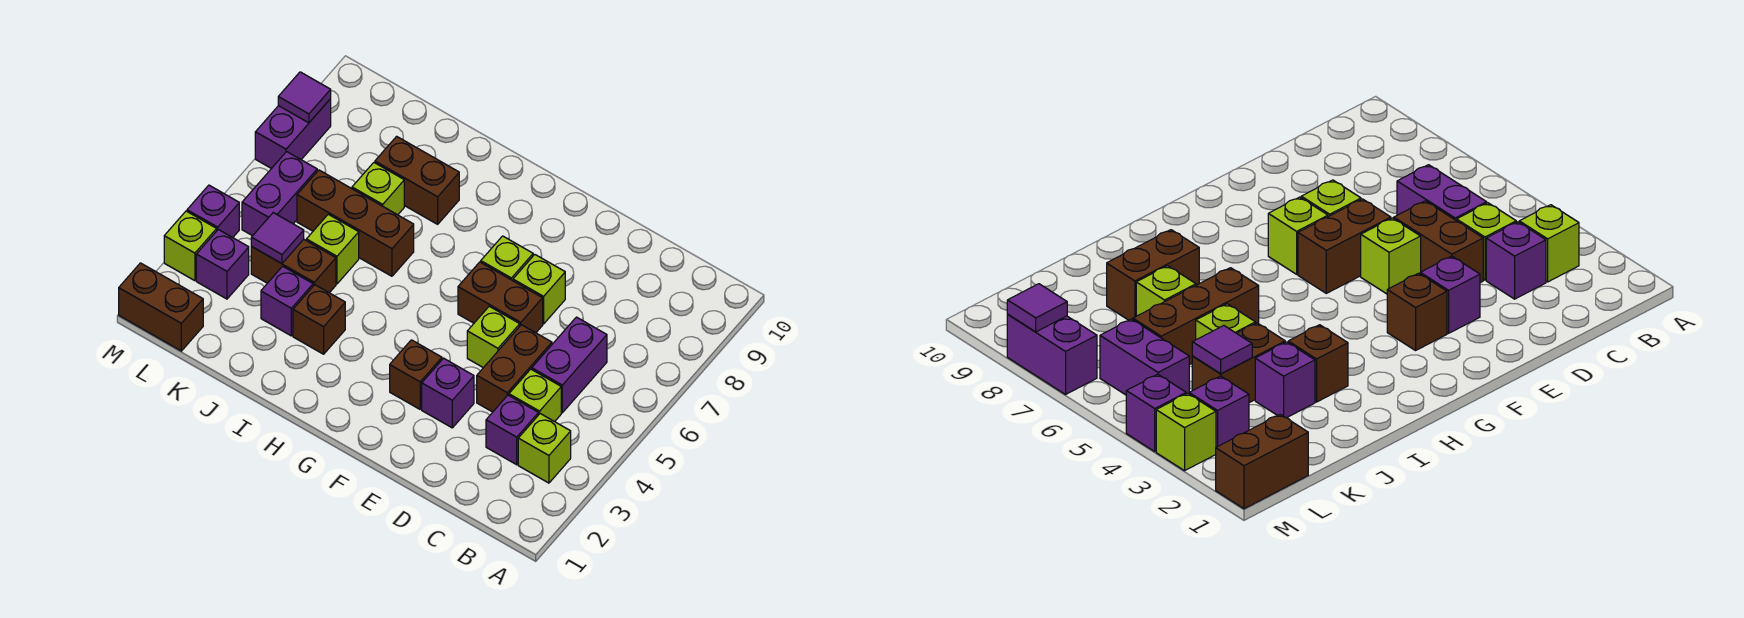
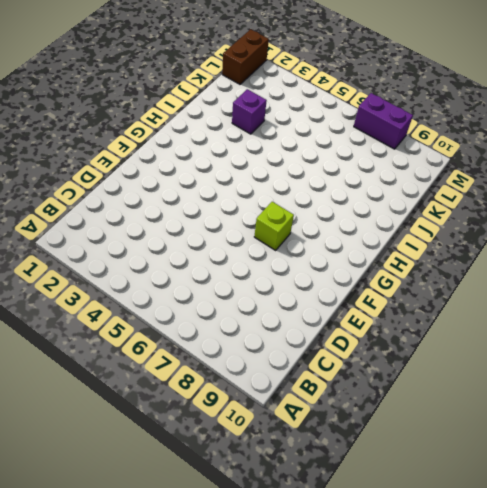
none -> lime 1x1 brick [518,414,571,483]
none -> purple 1x1 brick [486,395,539,465]
none -> lime 1x1 brick [509,369,561,422]

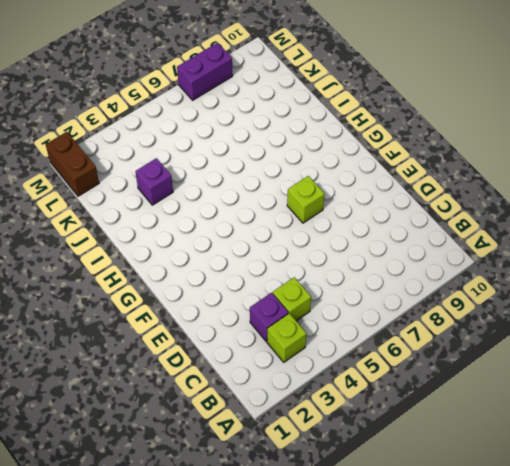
none -> purple 1x2 brick [532,317,607,413]
none -> brown 1x2 brick [477,325,552,412]
none -> purple 1x1 brick [422,358,474,428]

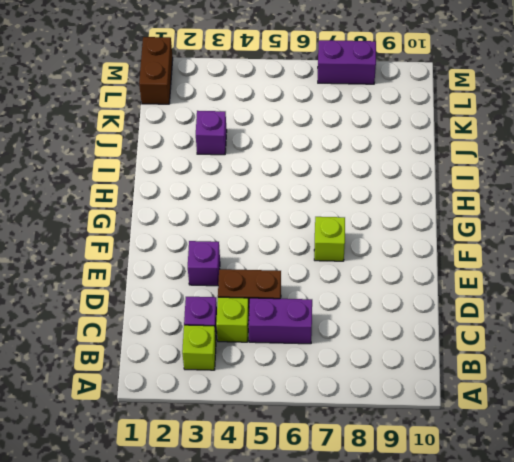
none -> lime 1x1 brick [467,306,520,368]
none -> brown 1x2 brick [458,262,543,333]
none -> lime 1x1 brick [513,255,565,324]

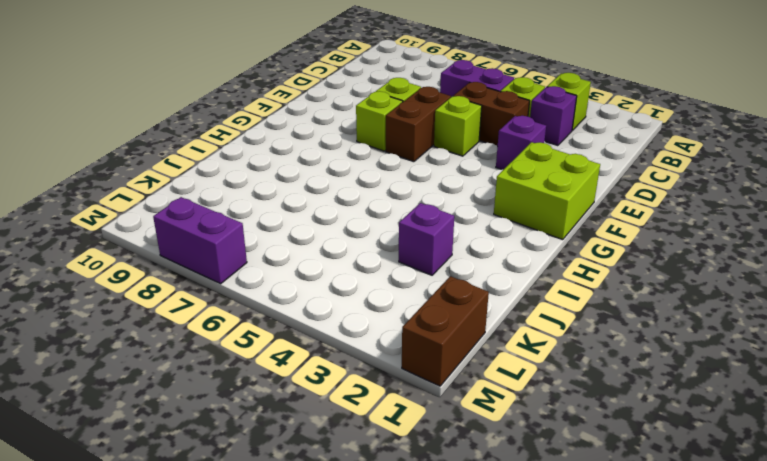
lime 2x2 brick [494,142,600,240] -> none
none -> brown 1x1 brick [390,340,442,409]
none -> brown 1x1 brick [293,285,345,354]
none -> brown 1x3 brick [297,170,414,276]

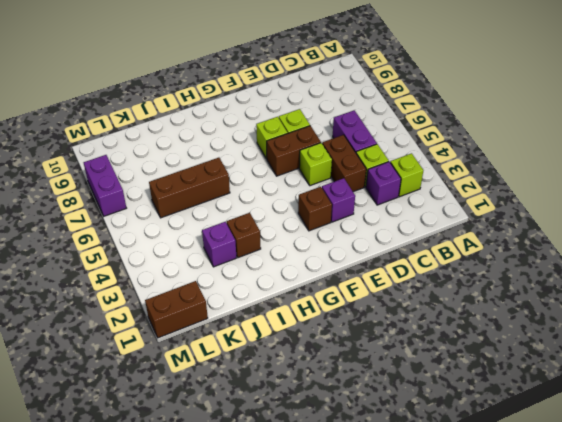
none -> brown 1x2 brick [375,136,459,224]
none -> brown 1x2 brick [251,239,336,293]
none -> lime 1x1 brick [306,214,359,284]

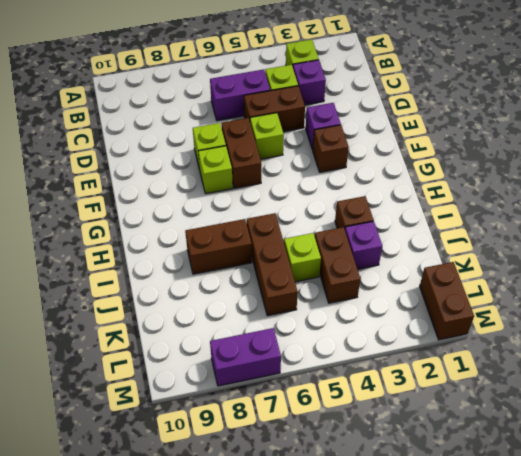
brown 1x2 brick [185,219,252,274] -> brown 1x2 brick turned to [375,136,459,224]
none -> lime 1x1 brick [352,163,404,215]
none -> purple 1x1 brick [196,230,249,299]
none -> purple 1x2 brick [242,152,317,236]

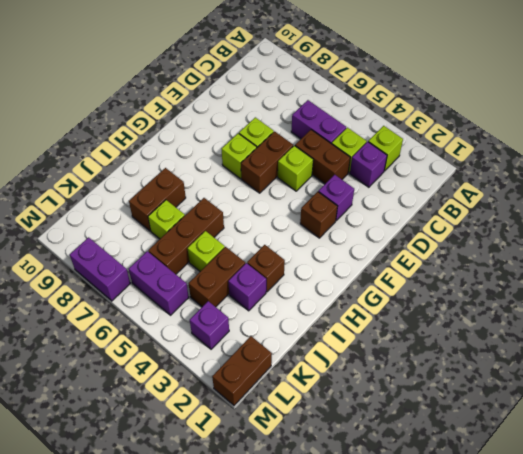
none -> lime 1x1 brick [164,211,217,281]
none -> purple 1x1 brick [187,185,239,238]
none -> purple 1x1 tile [251,213,304,264]

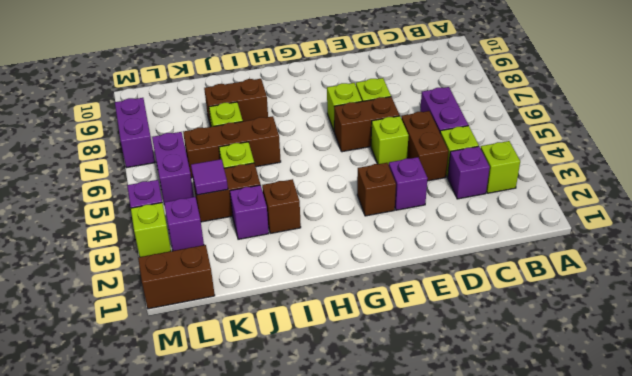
none -> purple 1x1 tile [278,72,331,123]

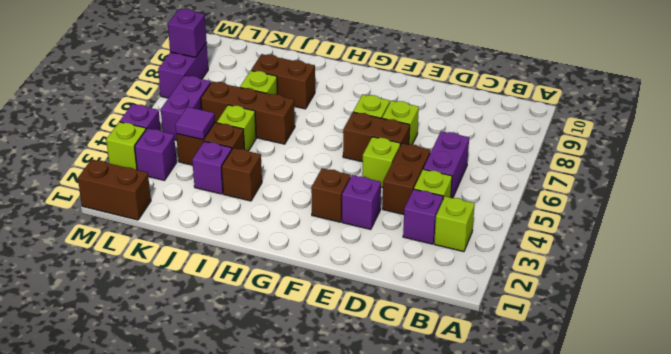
purple 1x1 brick [168,9,207,57] -> purple 1x1 tile [278,72,331,123]

